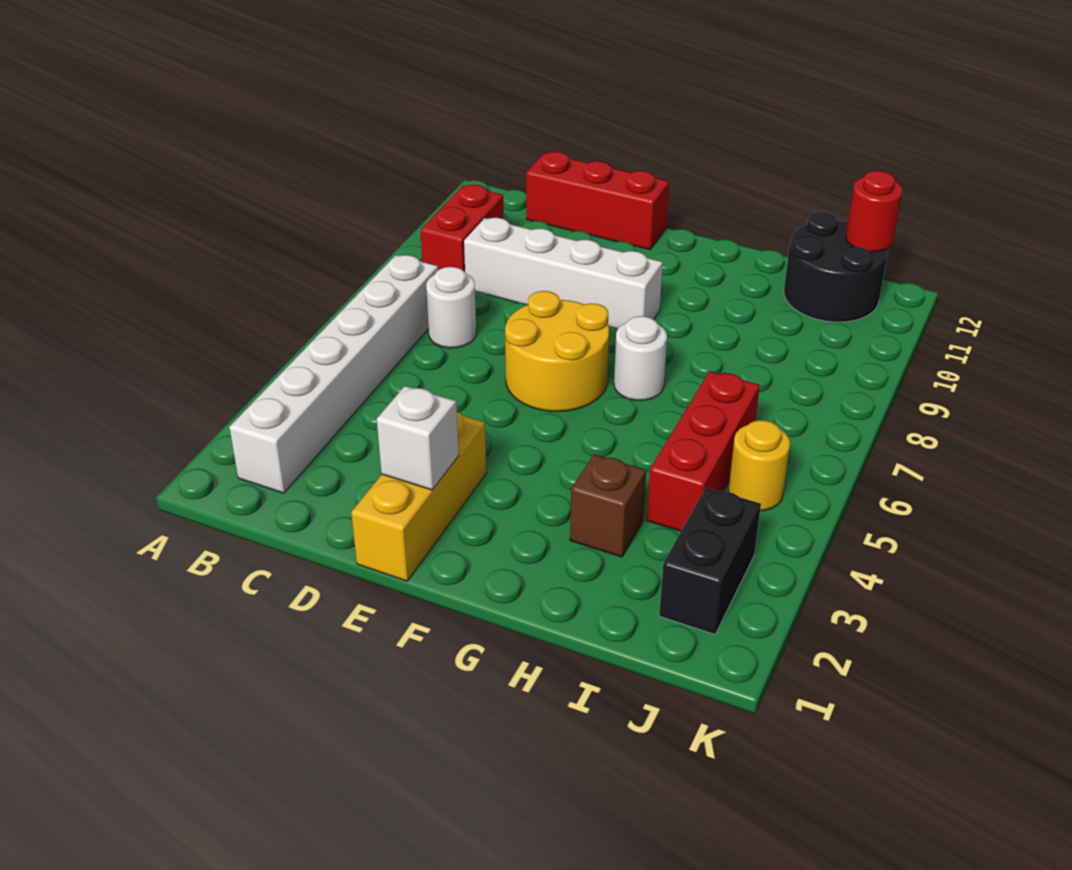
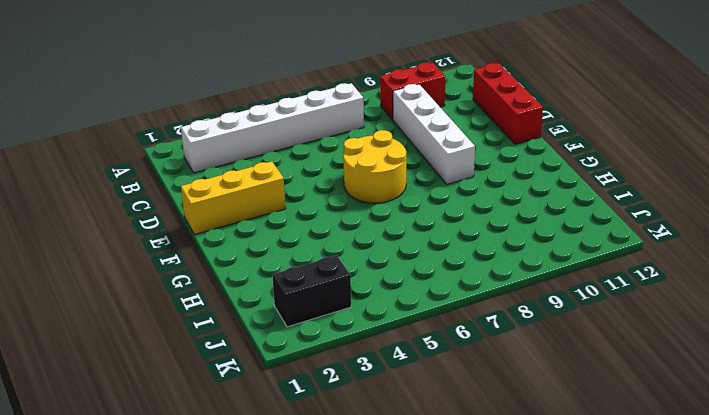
none -> white 1x1 round brick [426,267,476,348]
none -> white 1x1 round brick [614,316,667,400]
none -> brown 1x1 brick [570,455,646,557]

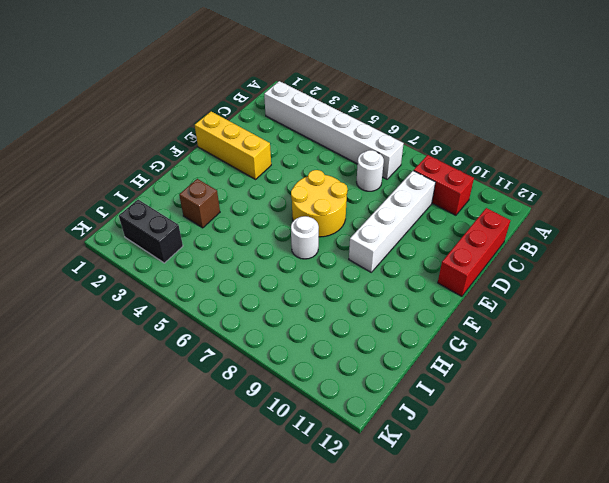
none -> red 1x3 brick [647,371,760,531]
none -> black 2x2 round brick [784,212,888,322]
none -> yellow 1x1 round brick [728,420,790,511]

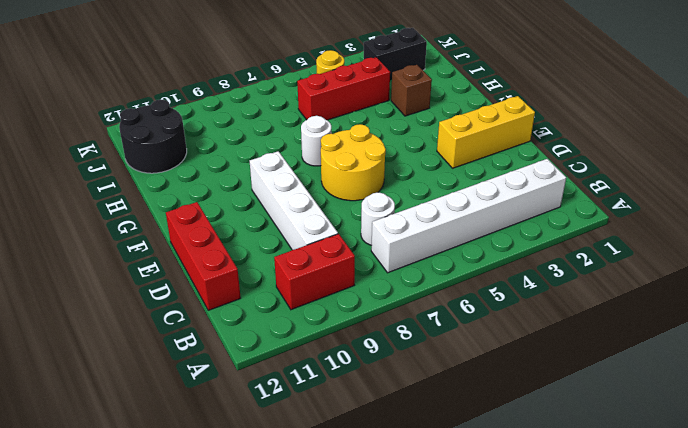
none -> white 1x1 brick [377,386,459,490]
none -> red 1x1 round brick [846,171,902,252]

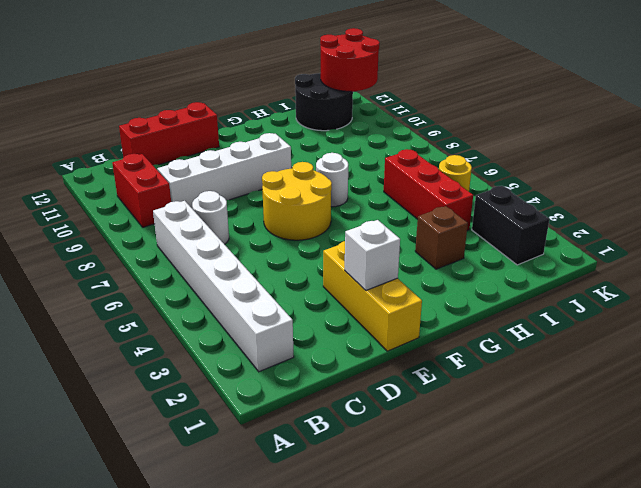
red 2x2 round brick [320,28,380,91] -> red 1x1 round brick [846,171,902,252]

